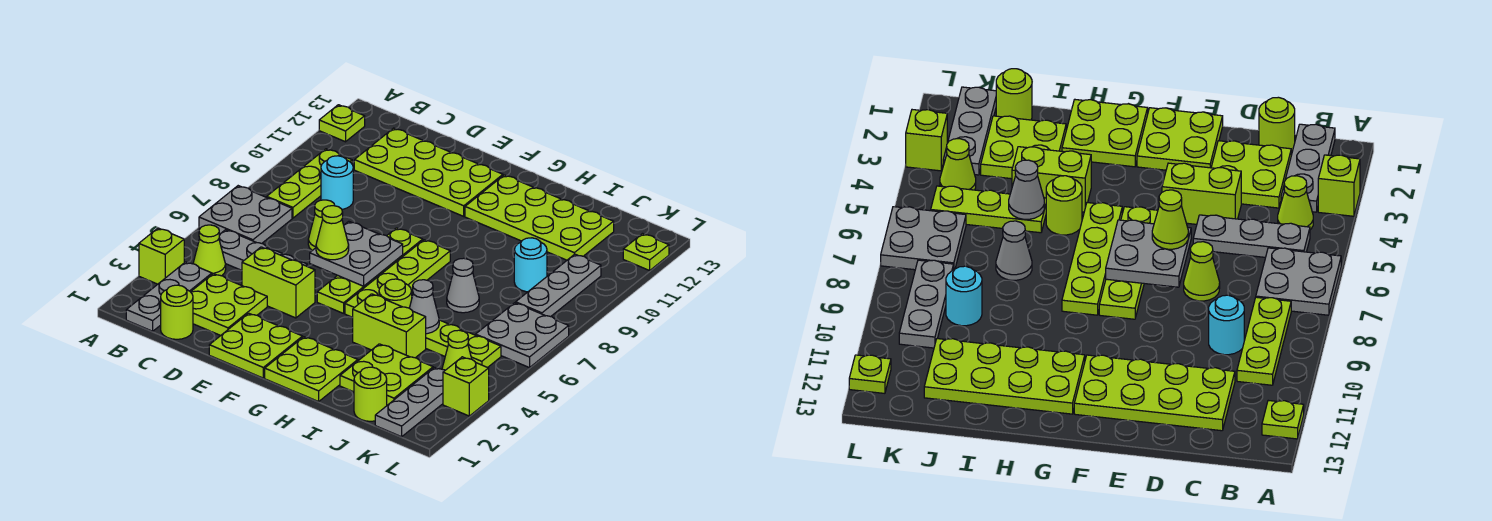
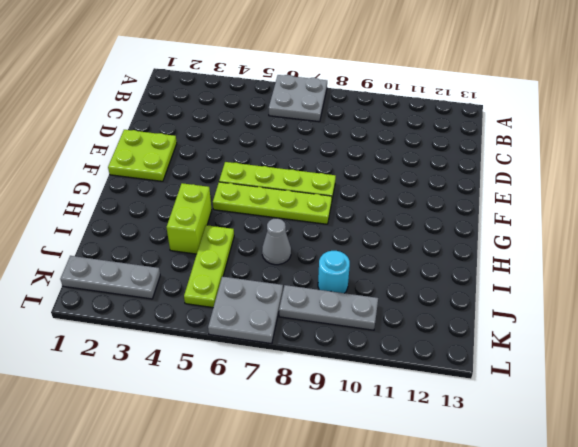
none -> lime 1x1 brick [139,228,184,284]
none -> lime 1x1 plate [319,105,365,142]
none -> grey 1x3 plate [126,262,212,331]
none -> lime 1x1 cone [193,225,226,276]

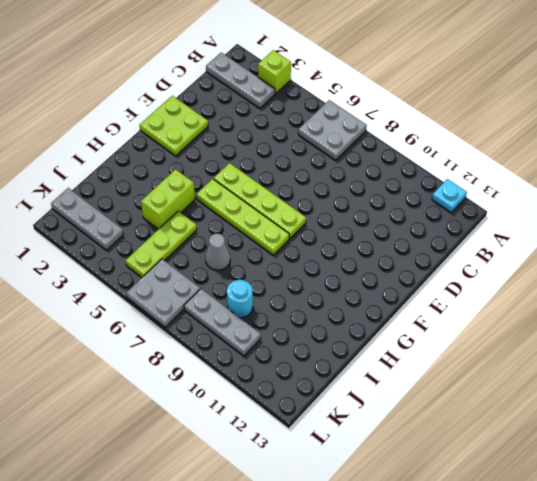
cyan 1x1 plate [432,179,467,212] -> lime 1x1 plate [319,105,365,142]
none -> lime 1x1 cone [193,225,226,276]
none -> grey 1x3 plate [219,230,307,271]
none -> lime 1x3 plate [267,149,352,218]
none -> lime 1x1 round brick [161,285,193,339]

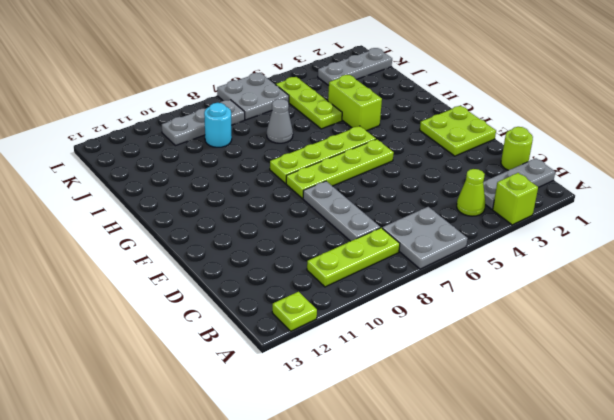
grey 1x3 plate [303,181,380,241] -> grey 1x3 plate moved to [219,230,307,271]
none -> lime 2x2 plate [191,274,267,336]
none -> cyan 1x1 round brick [321,156,353,209]
none -> lime 2x4 plate [354,128,503,216]
none -> lime 1x2 brick [242,247,315,318]

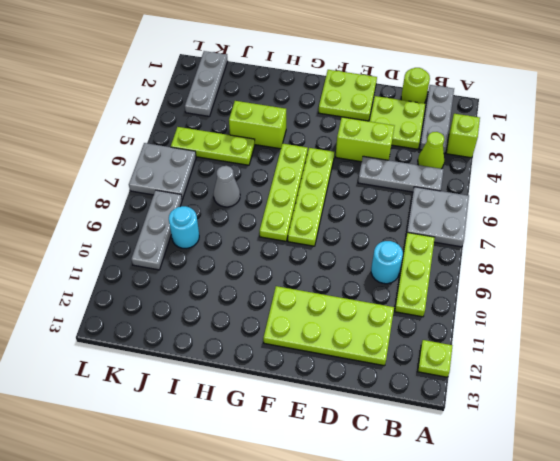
none -> lime 1x1 cone [308,200,335,250]
none -> lime 2x2 plate [265,337,358,402]
none -> lime 2x4 plate [465,175,614,260]
none -> lime 1x1 round brick [379,279,412,308]

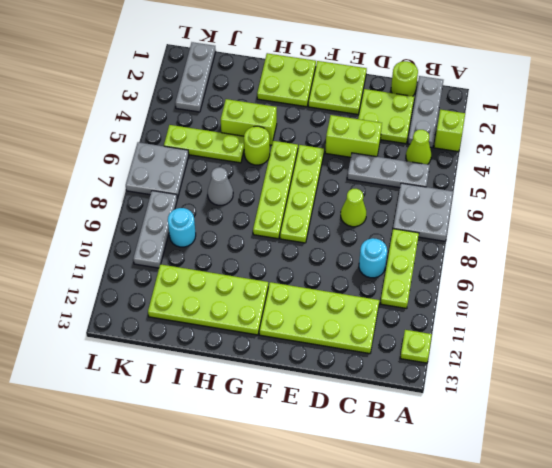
none -> lime 2x2 plate [340,344,433,405]
none -> lime 1x1 round brick [354,367,387,421]
none -> lime 1x1 cone [442,330,472,370]
none -> lime 1x1 brick [443,357,489,416]

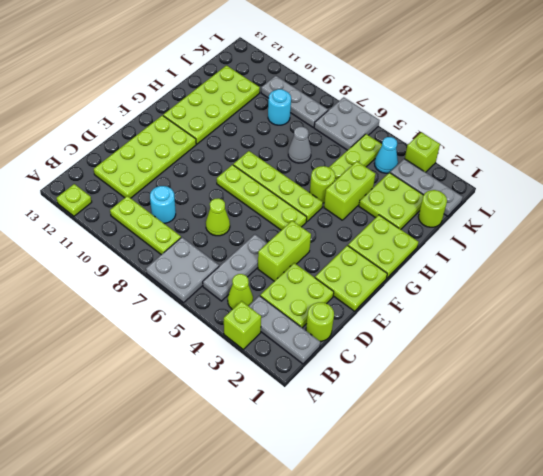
cyan 1x1 cone [375,137,398,173] -> lime 1x1 cone [442,330,472,370]
none -> lime 1x1 plate [623,234,669,270]
none -> grey 2x2 plate [310,221,403,286]
none -> grey 1x1 cone [410,280,439,334]
none -> lime 1x1 cone [316,206,349,260]

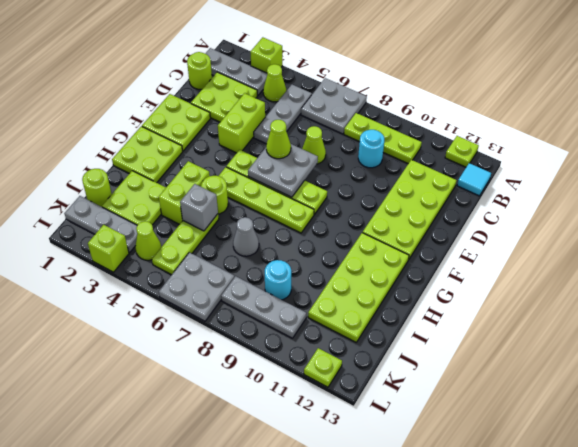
cyan 1x1 tile [457,163,491,196] -> none
grey 1x1 brick [180,184,218,231] -> grey 1x1 cone [410,280,439,334]

